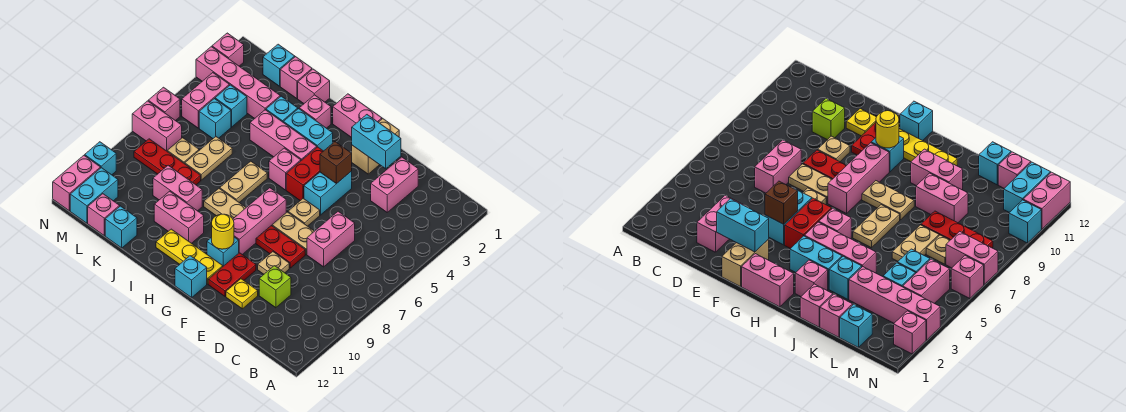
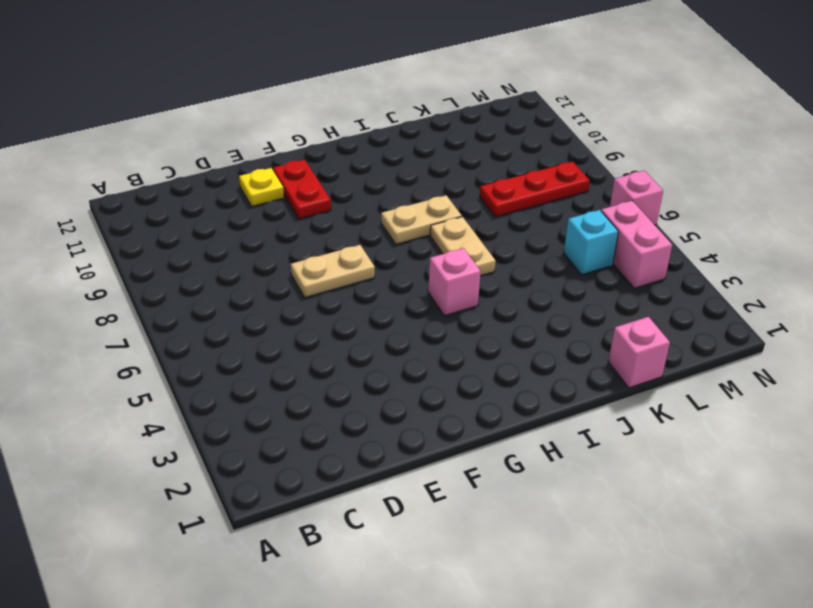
none -> pink 1x2 brick [371,157,418,212]
none -> pink 1x2 brick [307,211,355,267]
none -> lime 1x1 brick [259,266,291,308]
none -> red 1x2 plate [256,226,305,268]

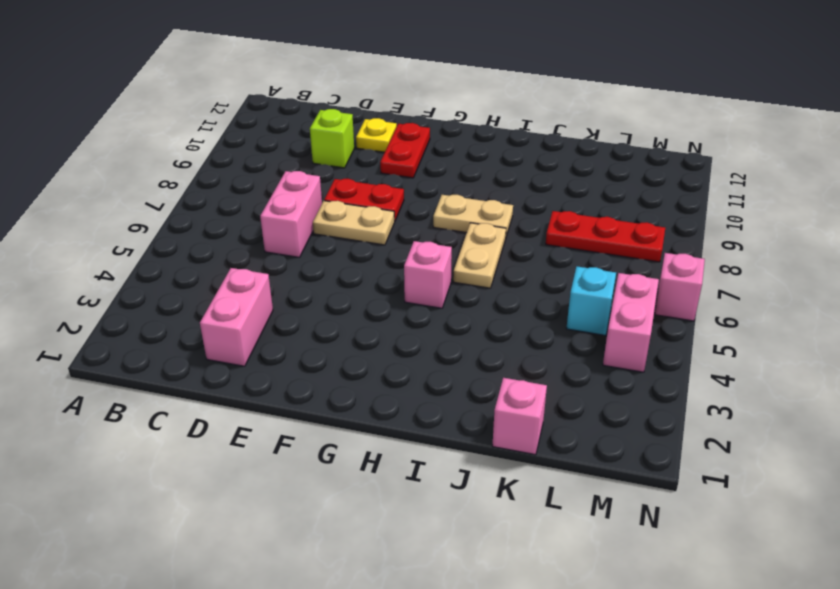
none -> tan 1x1 plate [258,252,289,274]
none -> tan 1x2 brick [352,119,399,174]
none -> cyan 1x2 brick [304,171,352,215]
none -> tan 1x1 plate [288,198,320,226]

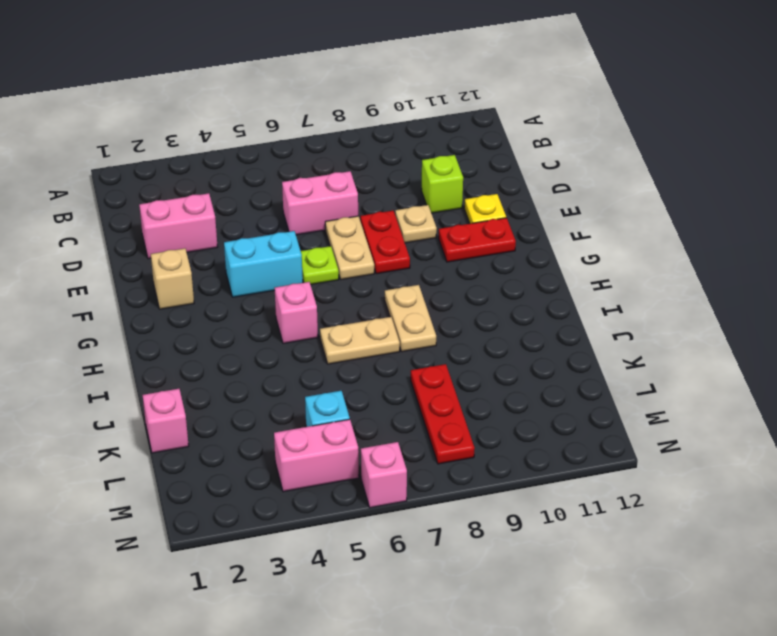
tan 1x1 brick [151,248,194,309] -> tan 1x2 brick [352,119,399,174]
lime 1x1 plate [301,246,339,285] -> tan 1x1 plate [288,198,320,226]
none -> pink 1x2 brick [333,94,382,138]
none -> red 1x2 brick [286,147,323,201]
none -> pink 1x3 brick [233,188,286,255]
none -> cyan 1x1 brick [207,237,239,266]

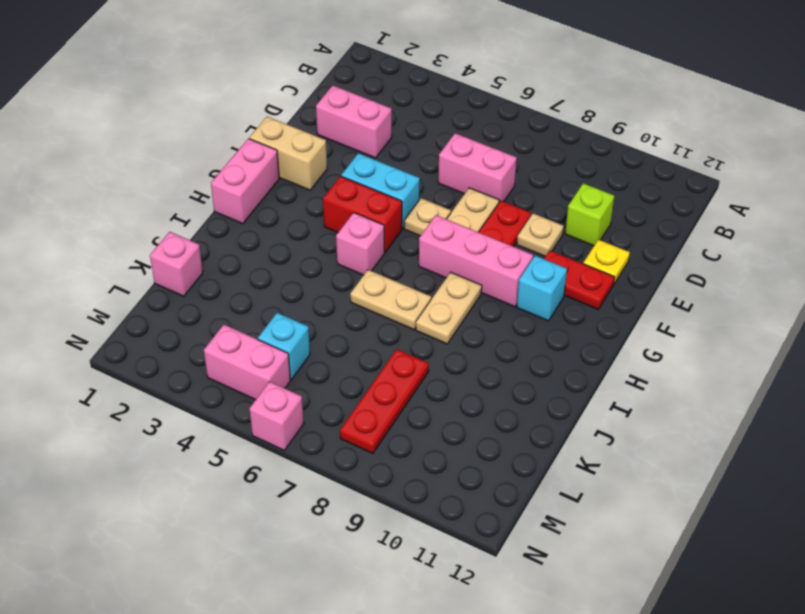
none -> yellow 1x3 plate [156,229,223,284]
none -> cyan 1x1 brick [175,256,207,298]
none -> cyan 1x2 brick [283,109,333,151]
none -> pink 1x3 brick [250,110,317,161]

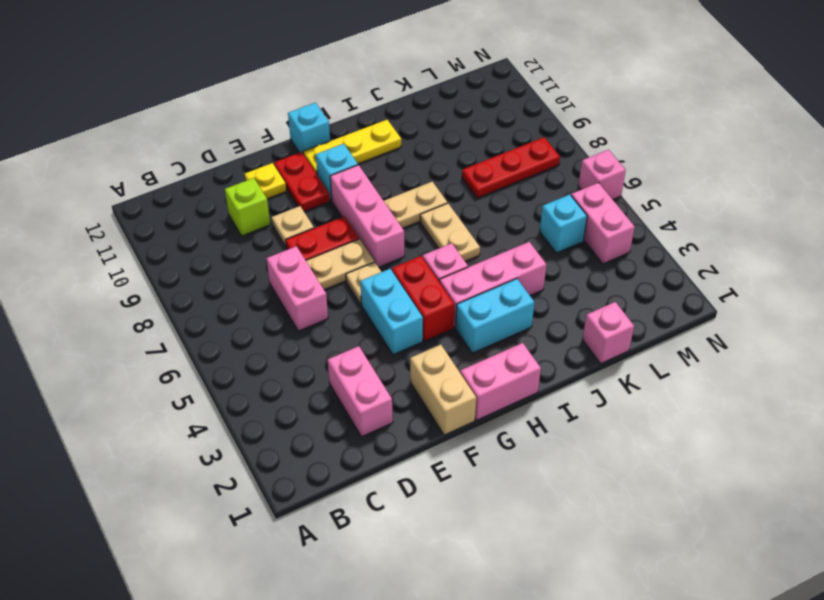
none -> pink 1x1 brick [299,95,331,128]
none -> pink 1x2 brick [154,191,204,243]
none -> pink 1x1 brick [298,69,330,103]
none -> cyan 1x1 brick [266,96,298,122]

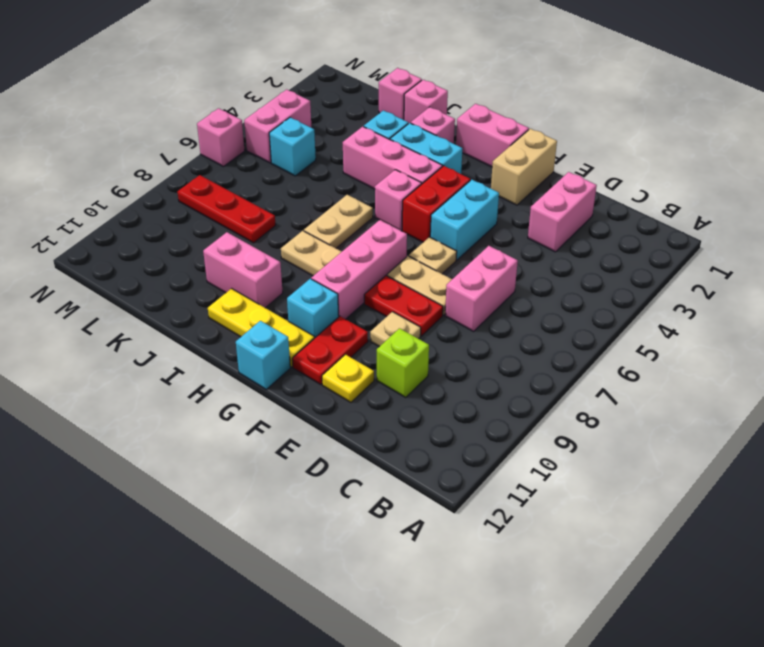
none -> pink 1x2 brick [153,165,202,211]
none -> pink 1x4 brick [196,47,280,118]
none -> tan 1x2 plate [185,137,232,180]
none -> cyan 1x1 brick [105,206,137,248]

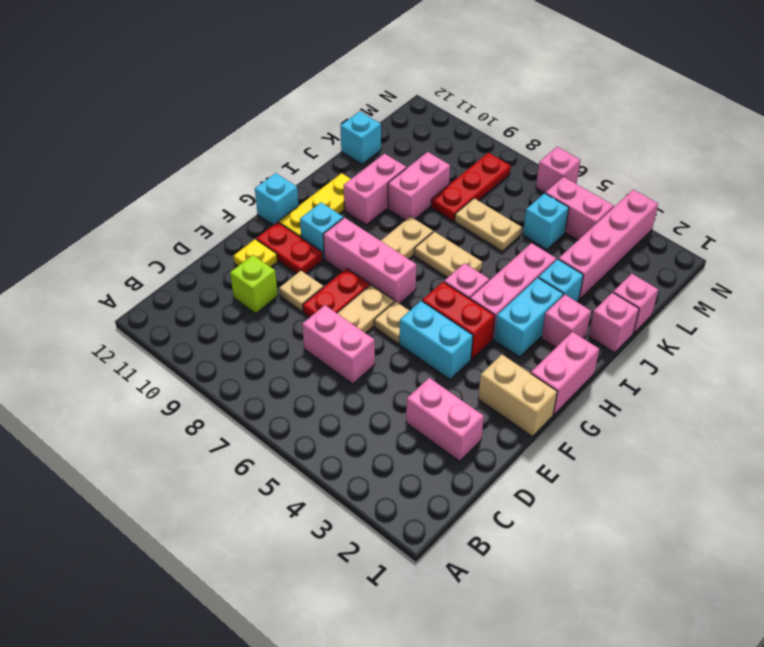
none -> cyan 1x1 brick [263,44,295,86]
none -> cyan 1x1 brick [215,85,247,127]
none -> tan 1x1 plate [167,138,199,164]
none -> pink 1x1 brick [88,194,120,235]

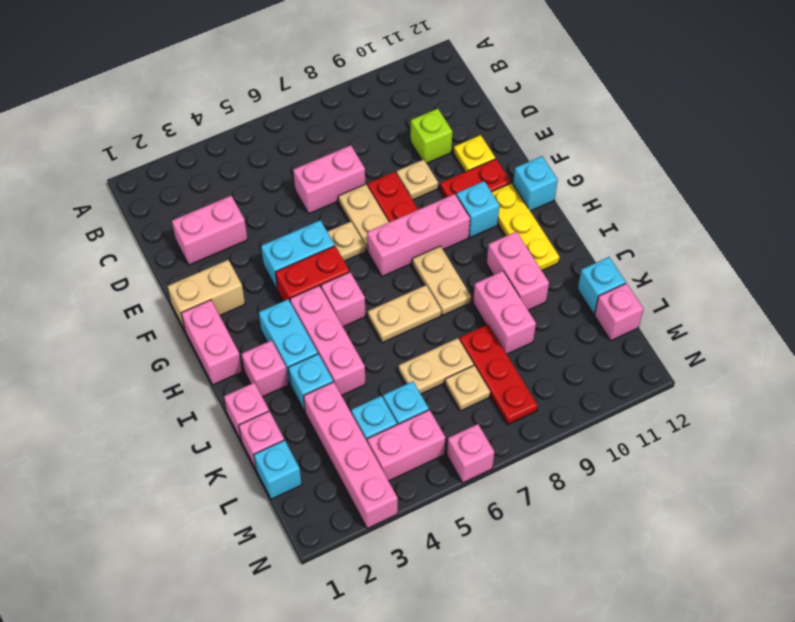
none -> pink 1x2 brick [132,101,182,151]
none -> cyan 1x2 brick [70,168,118,223]
none -> pink 1x1 brick [212,33,244,66]
none -> cyan 1x1 brick [85,142,116,175]

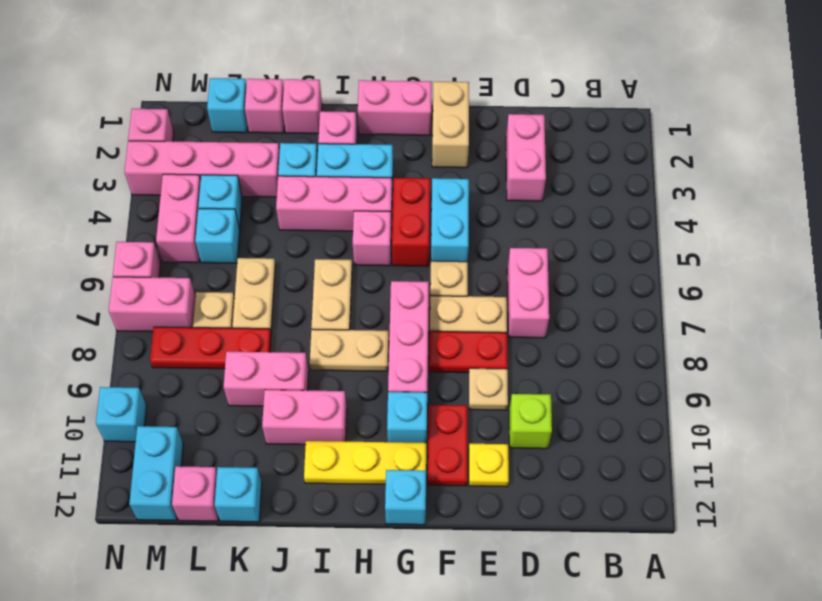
none -> pink 1x2 brick [53,156,101,211]
none -> cyan 1x2 brick [352,115,401,169]
none -> brown 1x1 brick [320,142,352,184]
none -> yellow 1x1 round brick [212,214,234,249]

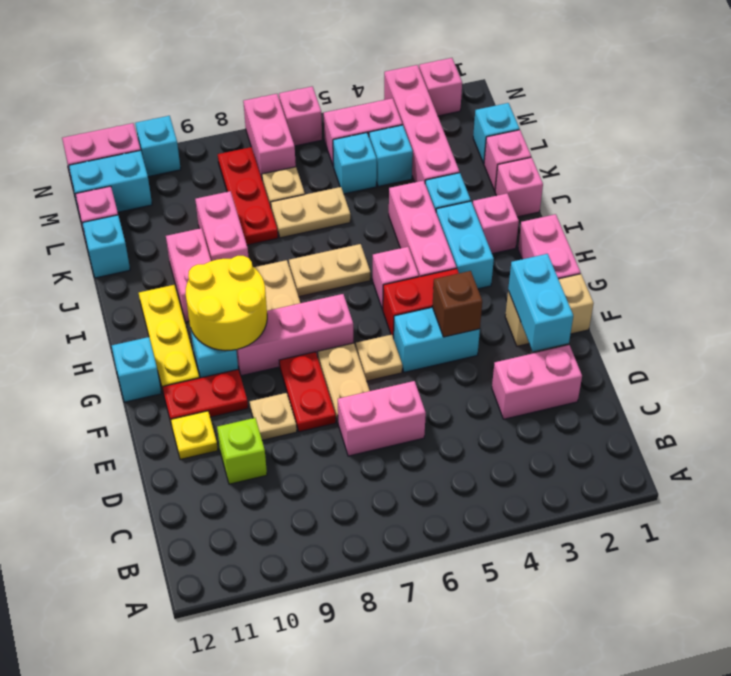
yellow 2x2 round brick [186,256,267,351] -> yellow 1x1 round brick [212,214,234,249]

